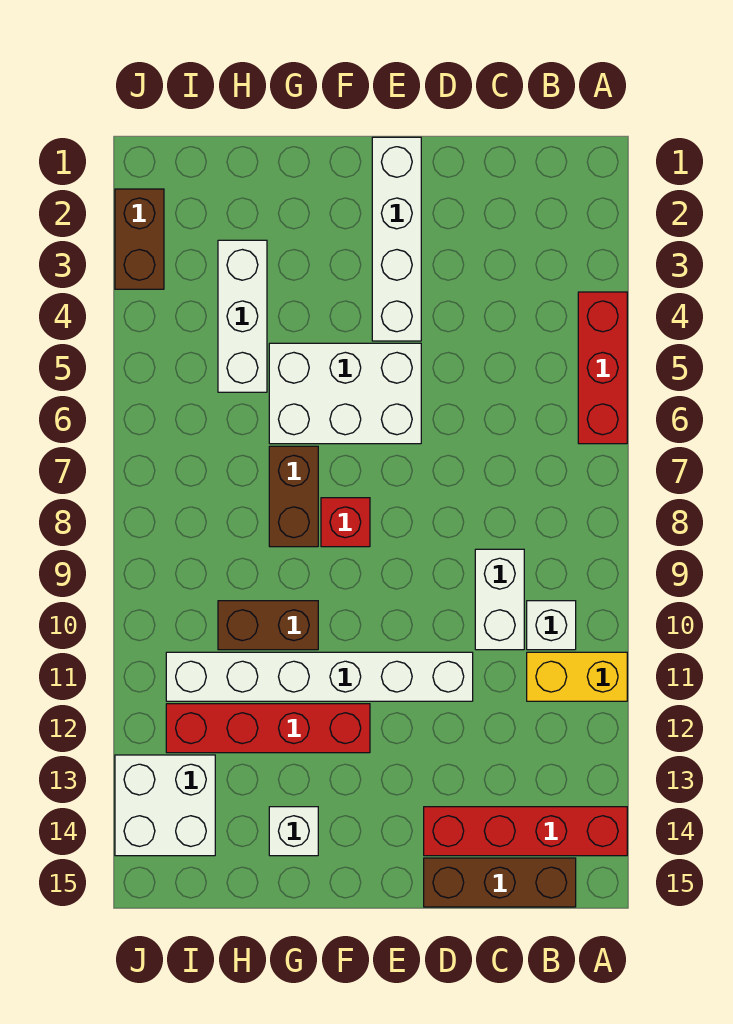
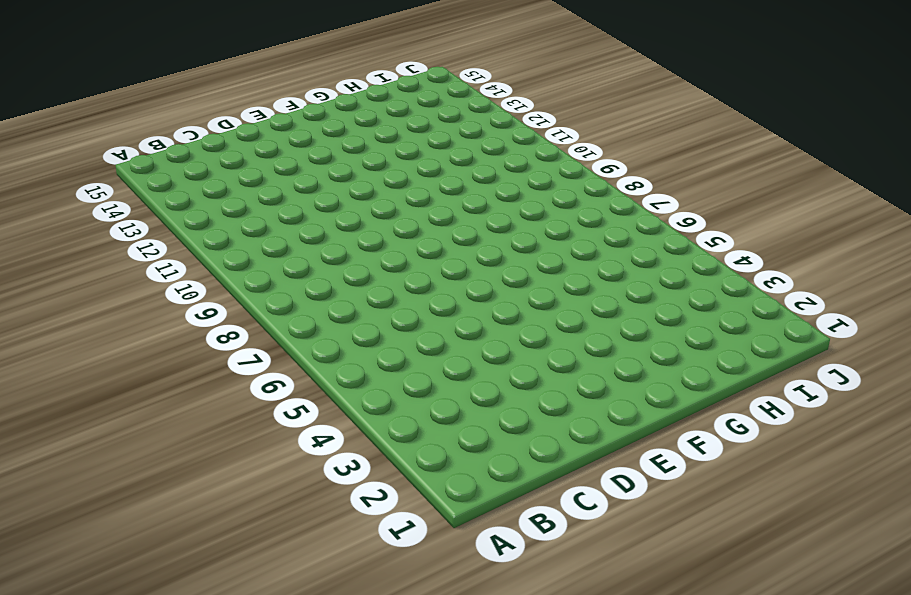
none -> red 1x3 brick [578,292,627,444]
none -> yellow 1x2 brick [527,652,627,701]
none -> red 1x4 brick [424,807,627,856]

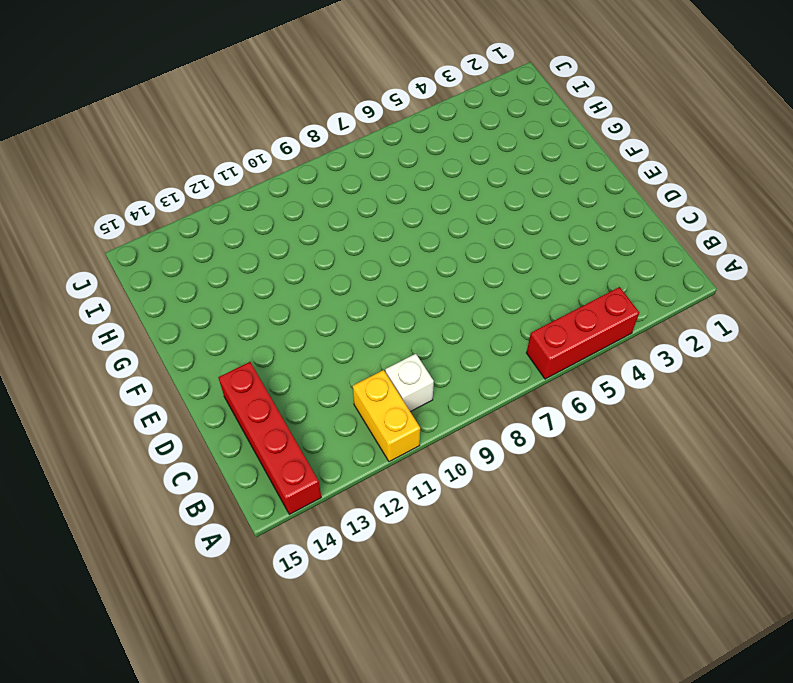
none -> brown 1x3 brick [424,858,576,907]
none -> white 1x2 brick [475,549,524,650]
none -> white 1x6 brick [166,652,473,701]

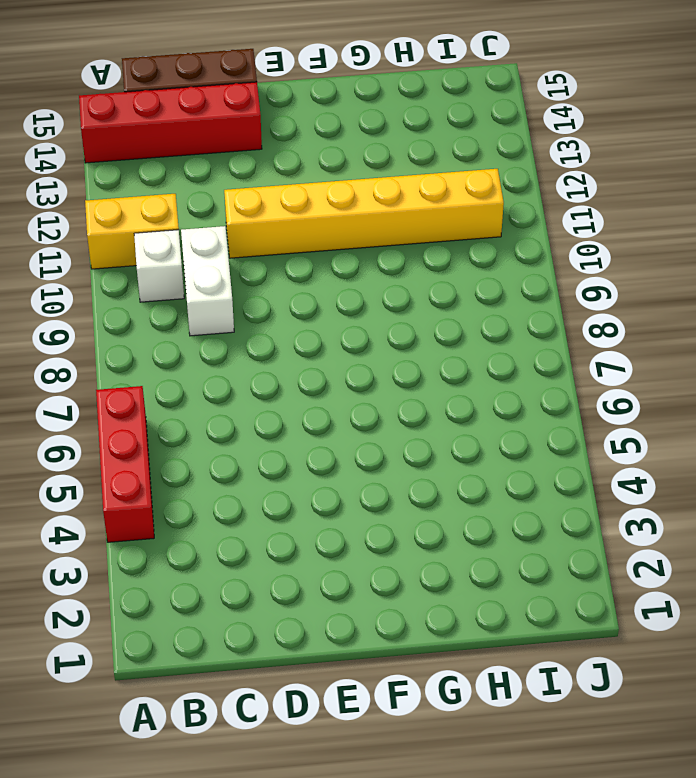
yellow 1x6 brick [224,169,504,258] -> white 1x6 brick [166,652,473,701]
none -> white 1x4 brick [372,137,421,341]
none -> white 2x3 brick [269,343,421,444]
none -> red 1x1 brick [321,498,370,547]

